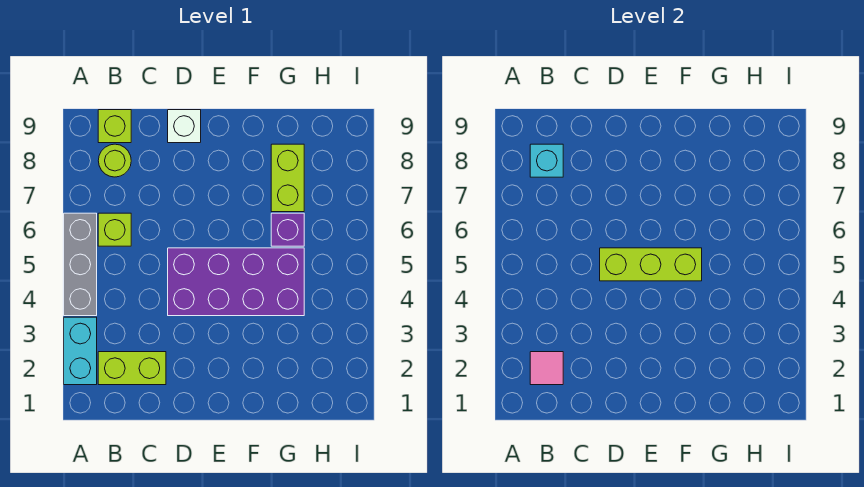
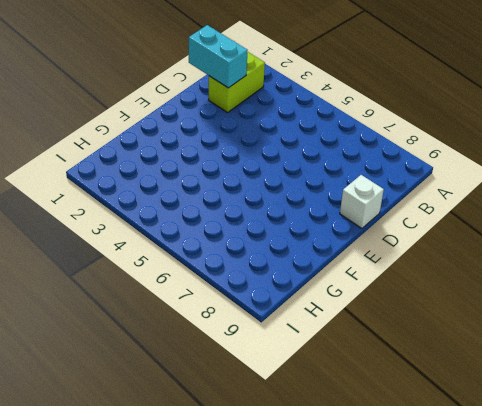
cyan 1x2 brick [189,25,248,88] -> cyan 1x2 brick moved to [64,317,97,385]
none -> grey 1x3 brick [64,213,97,316]
none -> lime 1x1 brick [98,213,131,246]
none -> lime 1x1 round brick [98,144,131,177]

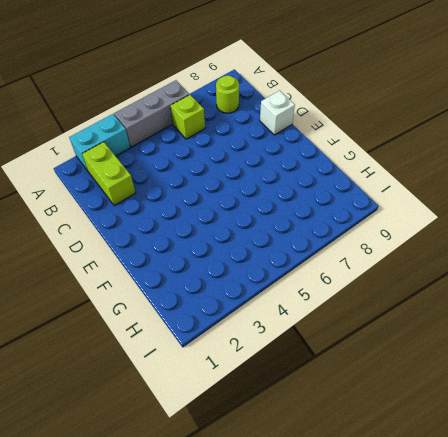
none -> lime 1x1 brick [98,110,131,143]
none -> purple 2x4 brick [168,248,304,316]
none -> purple 1x1 brick [271,213,304,246]

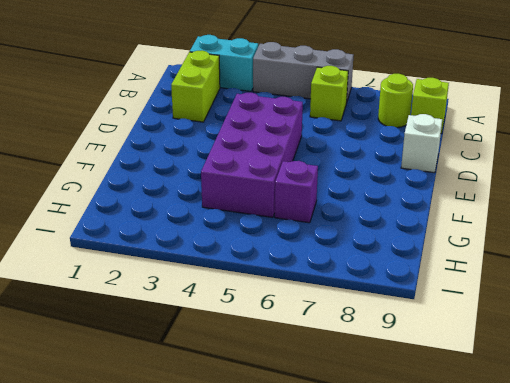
none -> lime 1x2 brick [271,144,304,212]
none -> pink 1x1 tile [530,352,563,385]
none -> cyan 1x1 brick [530,144,563,177]

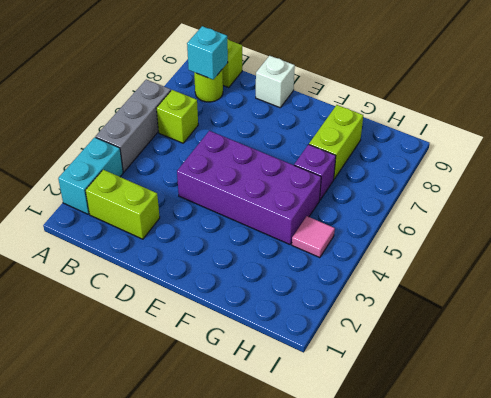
pink 1x1 tile [292,216,335,258] -> pink 1x1 tile moved to [530,352,563,385]
none -> lime 1x3 brick [600,248,702,281]

